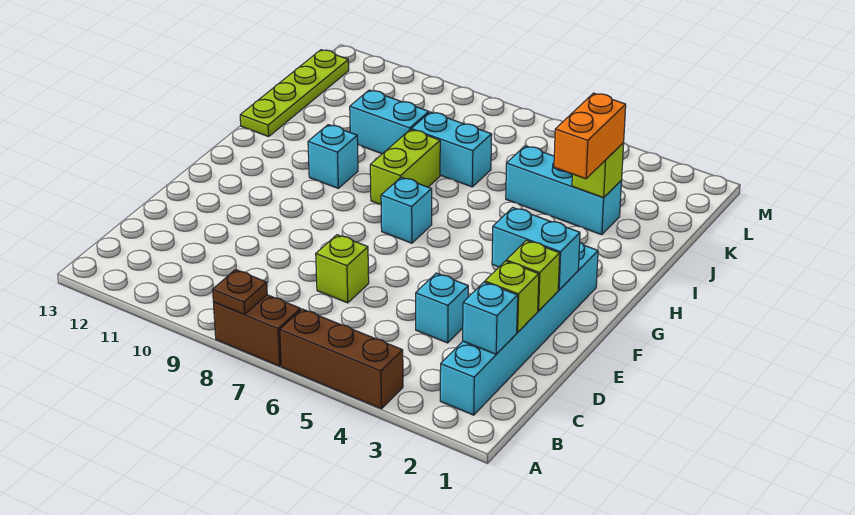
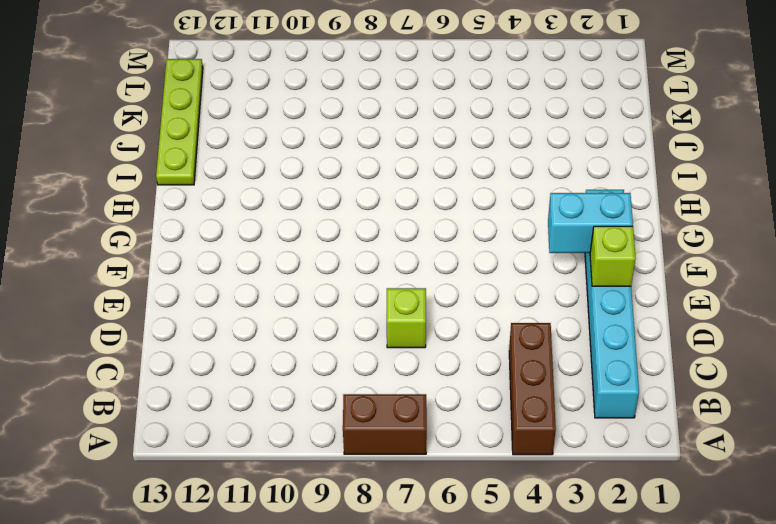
brown 1x3 brick [509,323,556,455] -> brown 1x3 brick turned to [280,309,403,409]
none -> cyan 1x1 brick [416,273,468,343]
none -> cyan 1x1 brick [381,177,432,243]
none -> lime 1x2 brick [370,130,440,205]

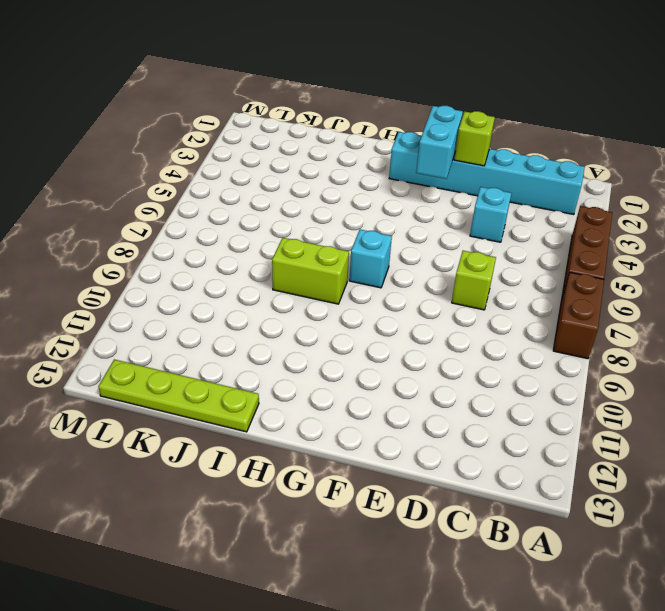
none -> cyan 1x1 brick [308,125,358,188]
none -> cyan 1x3 brick [506,146,622,235]
none -> cyan 1x2 brick [411,112,492,187]

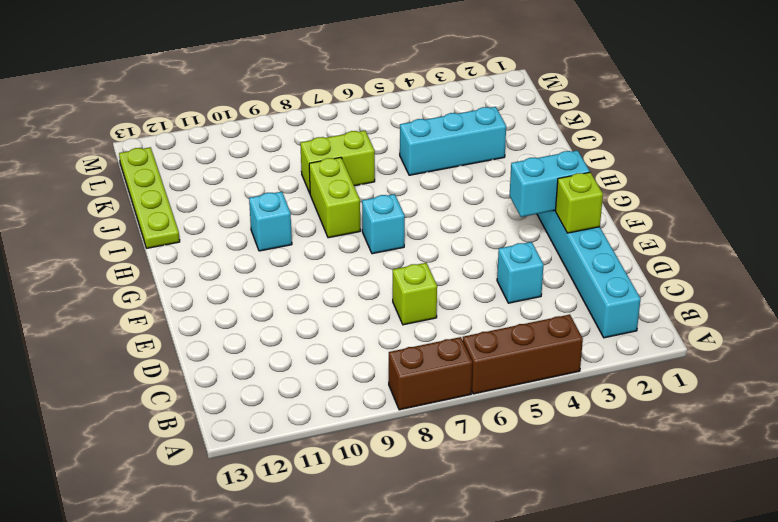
lime 1x2 brick [300,131,375,193] -> cyan 1x2 brick [411,112,492,187]
none -> cyan 1x2 brick [350,90,429,154]
none -> brown 1x1 plate [213,270,267,314]
none -> cyan 1x1 brick [463,282,518,354]

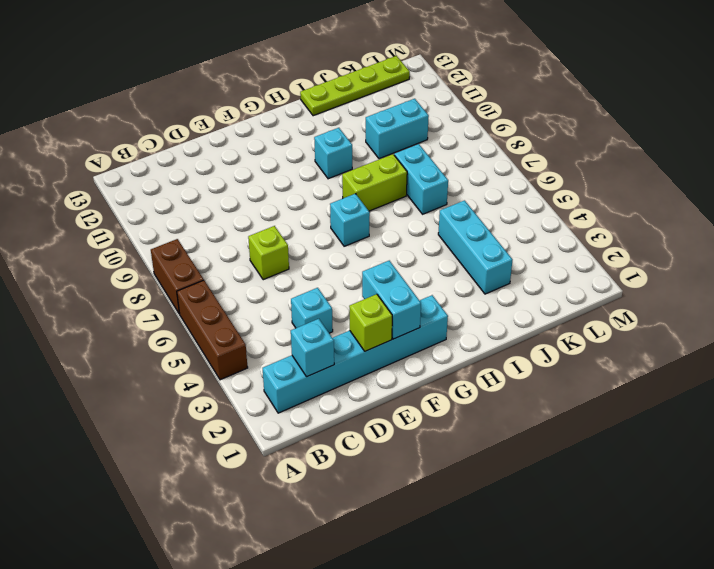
cyan 1x2 brick [366,99,429,159] -> cyan 1x2 brick turned to [350,90,429,154]
none -> brown 1x1 plate [213,270,267,314]
none -> lime 1x1 brick [485,261,539,332]
none -> lime 1x1 brick [572,143,624,198]

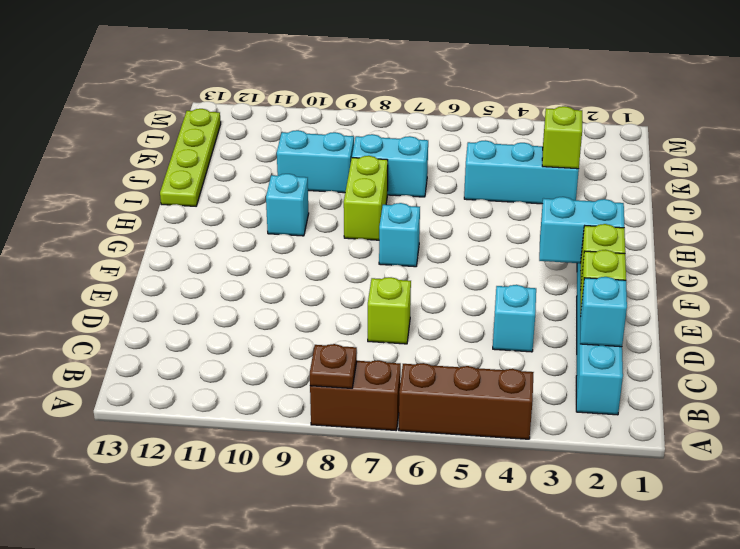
none -> orange 1x2 brick [554,93,626,179]

